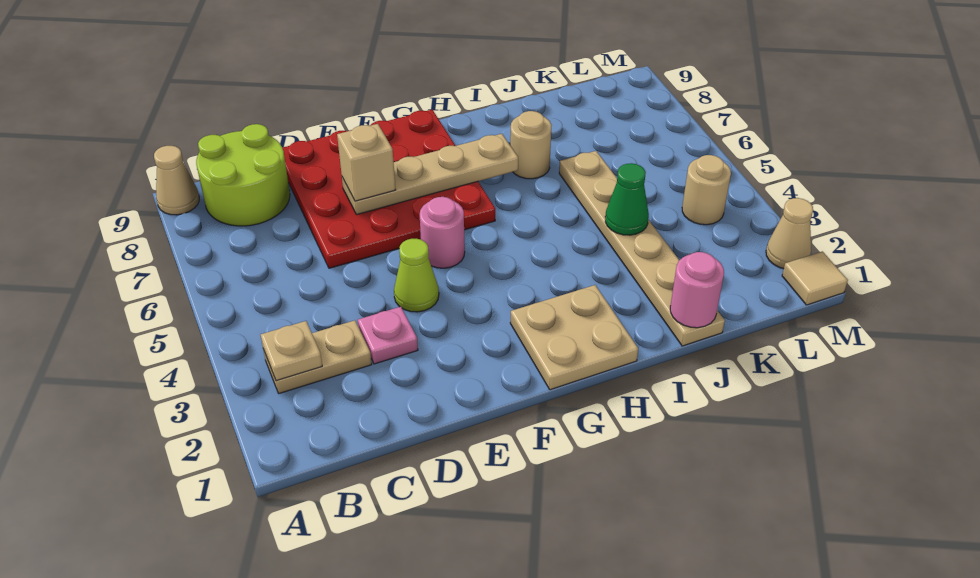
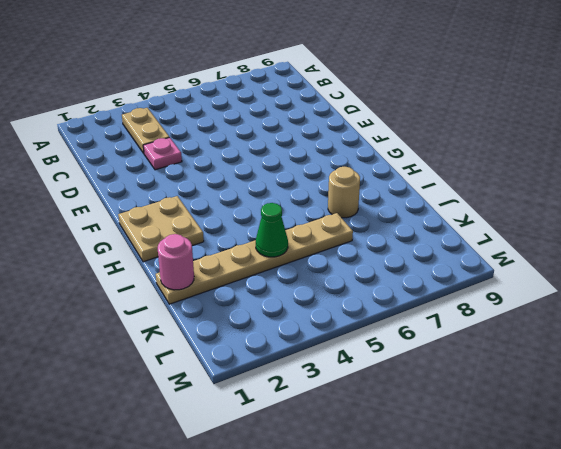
none -> tan 1x1 cone [154,146,199,215]
none -> lime 2x2 round brick [196,124,290,226]
none -> red 4x4 plate [283,110,495,268]

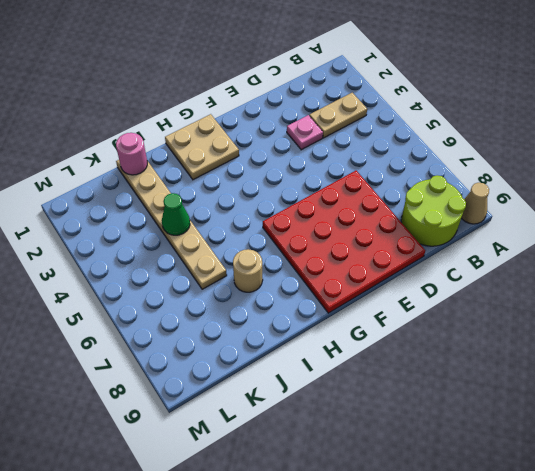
none -> lime 1x1 cone [394,239,439,312]
none -> pink 1x1 round brick [420,197,465,268]
none -> tan 1x1 round brick [682,155,731,225]

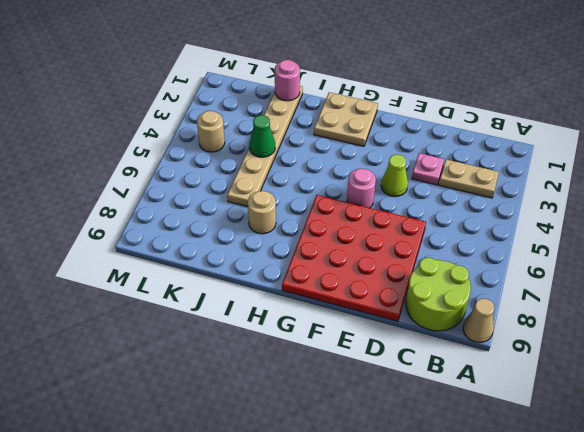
none -> tan 1x1 tile [782,251,848,305]
none -> tan 1x1 cone [766,198,813,269]
none -> tan 1x1 plate [261,321,322,381]

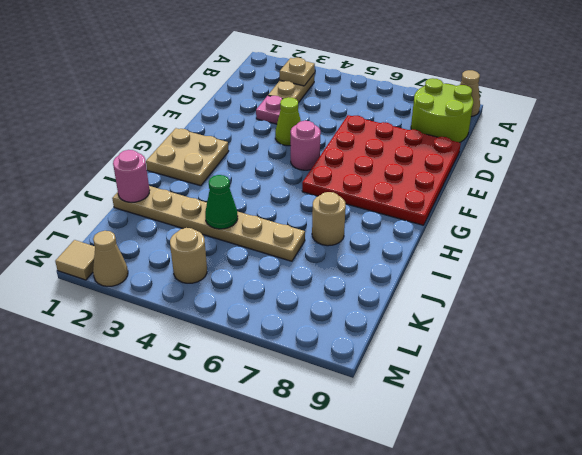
none -> tan 1x4 plate [342,134,518,214]
none -> tan 1x1 brick [337,124,396,201]

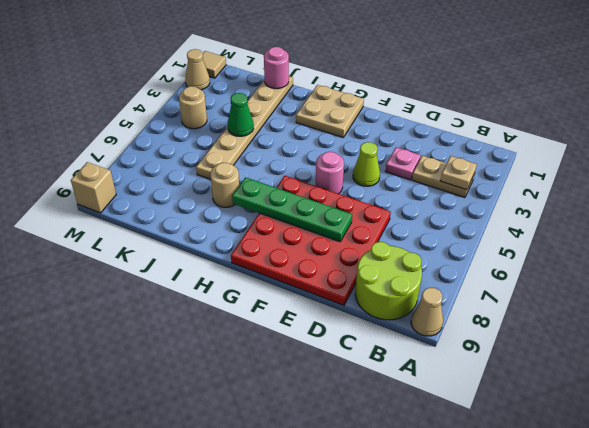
green 1x4 plate [232,177,352,242] -> tan 1x4 plate [342,134,518,214]
tan 1x1 brick [71,162,116,213] -> tan 1x1 brick moved to [337,124,396,201]

